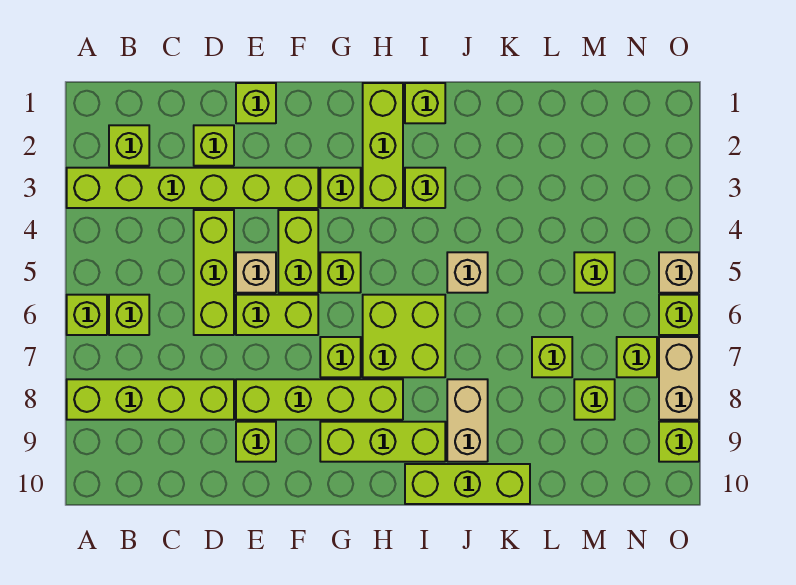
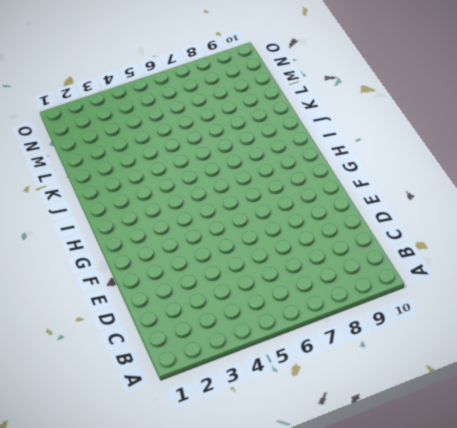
none -> lime 1x6 brick [67,168,318,208]
none -> lime 1x1 brick [67,295,107,335]
none -> lime 1x4 brick [67,379,234,420]
none -> lime 1x1 brick [109,125,149,166]

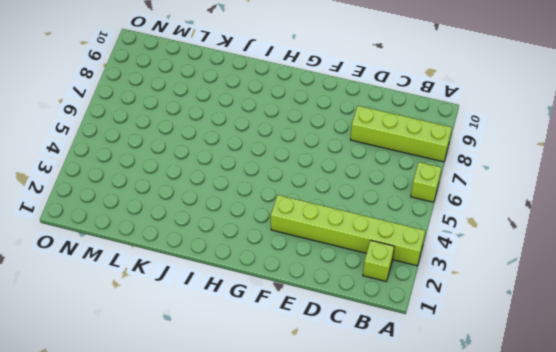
none -> lime 1x1 brick [109,295,149,335]
none -> lime 1x1 brick [194,125,234,166]
none -> lime 1x3 brick [194,210,234,335]
none -> lime 1x1 brick [236,83,276,123]

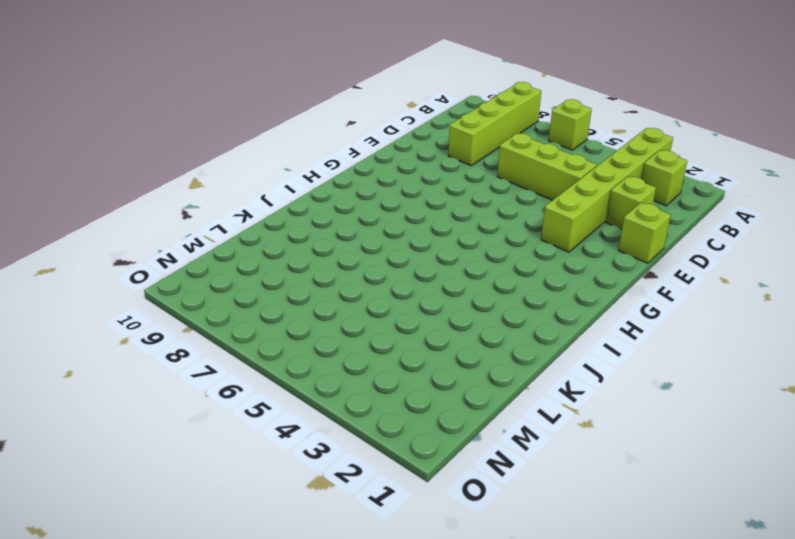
none -> lime 1x1 brick [109,295,149,335]
none -> tan 1x1 brick [236,252,276,293]
none -> lime 1x2 brick [236,295,318,335]
none -> lime 1x4 brick [236,379,403,420]

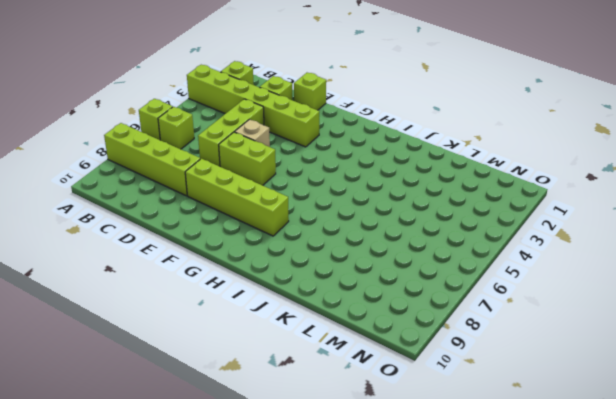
none -> lime 1x1 brick [236,422,276,462]
none -> lime 1x2 brick [278,210,318,293]
none -> lime 1x1 brick [320,168,361,208]
none -> lime 1x1 brick [320,252,361,293]

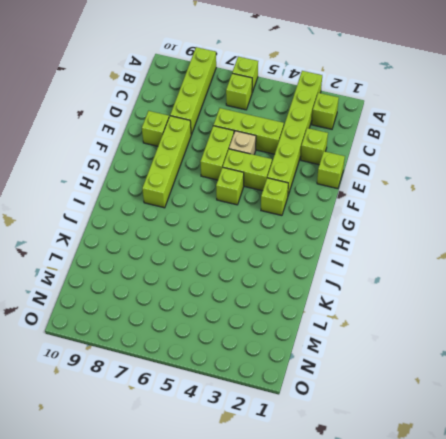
none -> lime 1x1 brick [320,337,361,377]
none -> lime 1x3 brick [320,422,445,462]
none -> lime 1x3 brick [363,83,403,208]
none -> lime 2x2 brick [363,295,445,377]

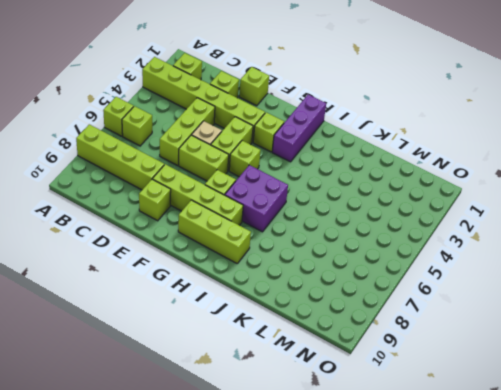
purple 1x3 brick [272,95,326,162] -> lime 1x3 brick [363,83,403,208]
purple 2x2 brick [225,165,288,232] -> lime 2x2 brick [363,295,445,377]
none -> lime 1x1 brick [405,83,445,123]
none -> lime 1x1 brick [405,168,445,208]
none -> lime 1x3 brick [405,464,530,504]
none -> tan 1x1 brick [447,252,488,293]

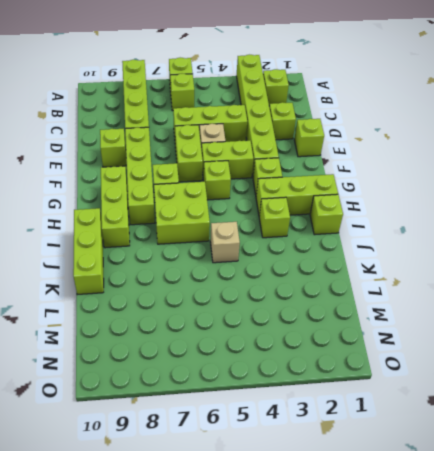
none -> tan 1x2 brick [447,379,488,462]
none -> lime 1x1 brick [532,337,572,377]
none -> lime 1x1 brick [574,252,615,293]
none -> lime 1x1 brick [574,379,615,420]

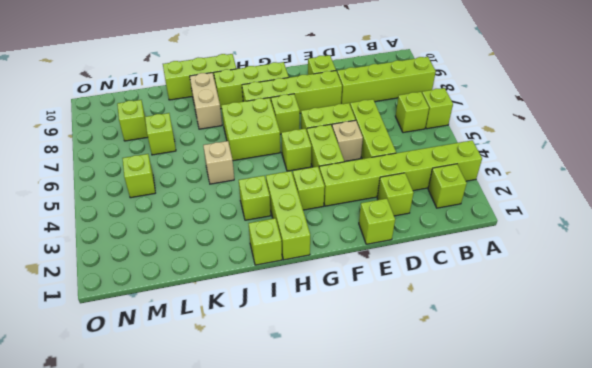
none -> lime 1x1 brick [617,337,657,377]
none -> tan 1x1 brick [659,252,699,293]
none -> lime 1x1 brick [659,295,699,335]
none -> tan 1x2 brick [659,337,699,420]

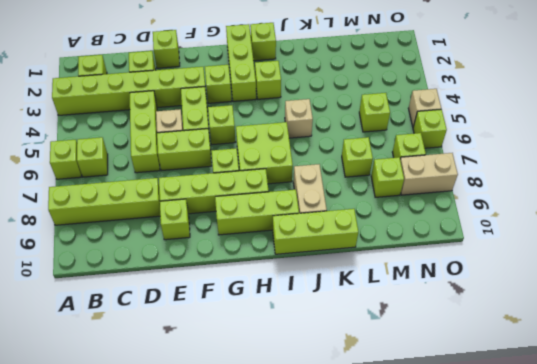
tan 1x2 brick [400,153,458,195] -> tan 1x2 brick turned to [659,337,699,420]
none -> lime 1x1 brick [659,422,699,462]

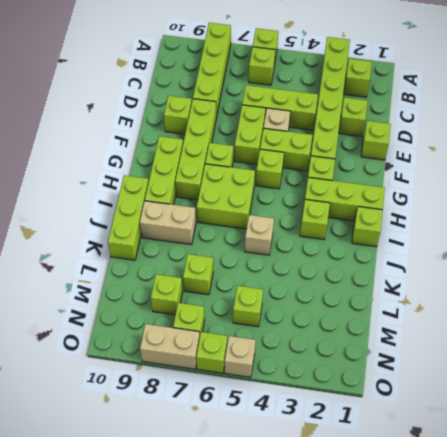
none -> lime 1x1 brick [659,422,699,462]

